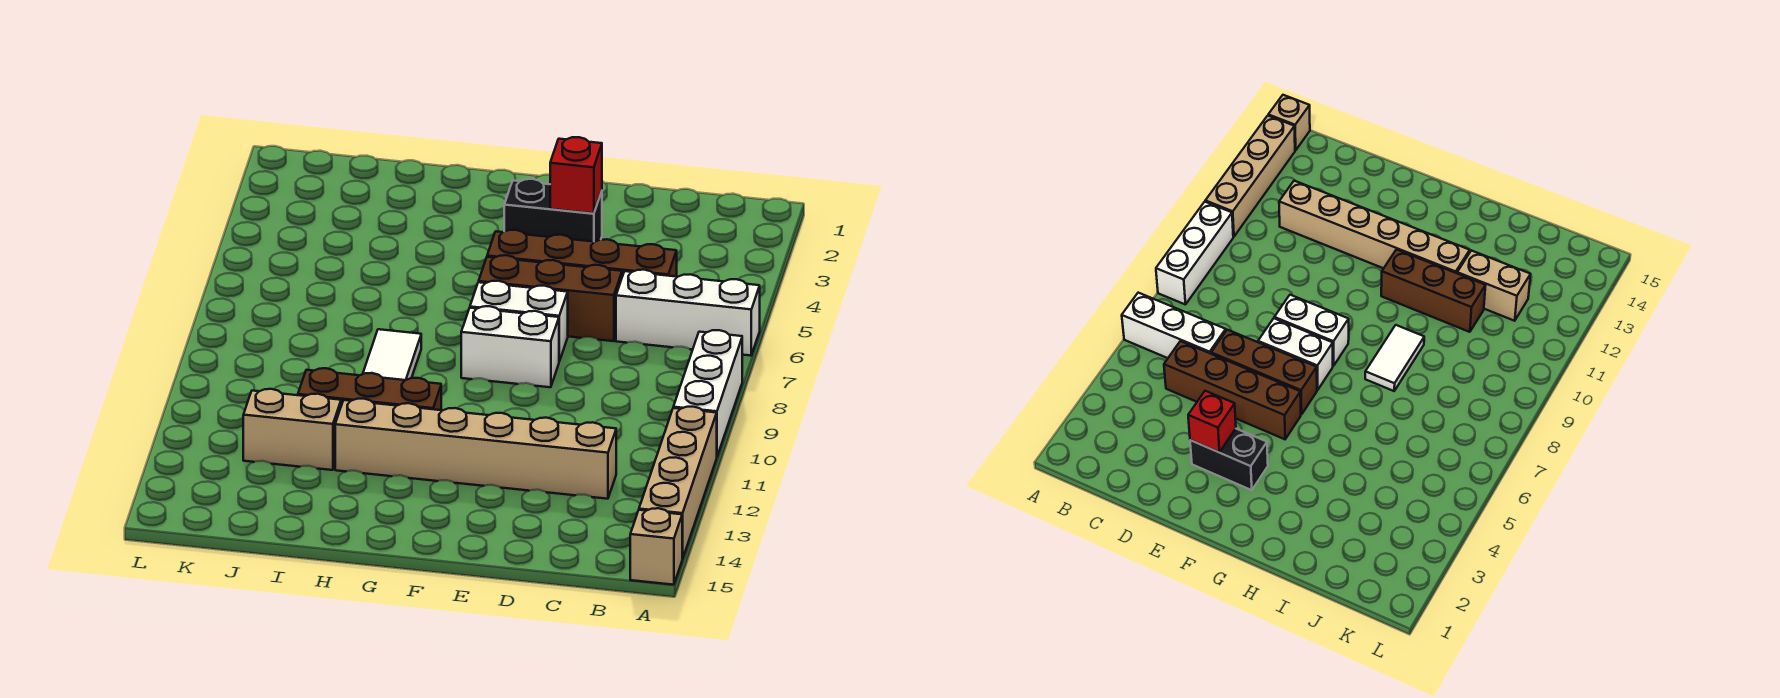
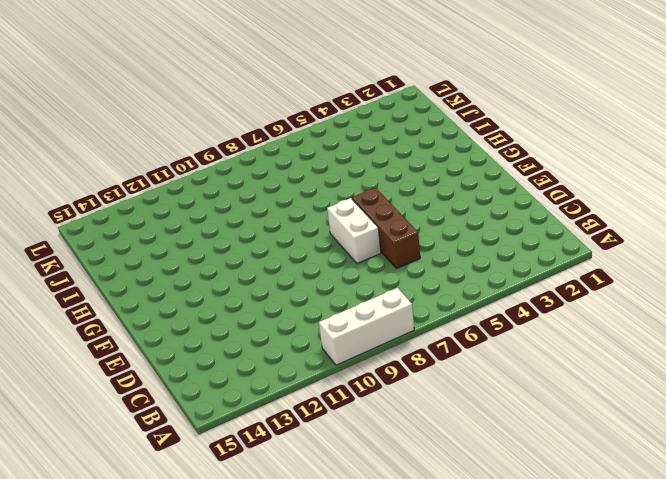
none -> white 1x3 brick [616,270,760,356]
none -> tan 1x4 brick [639,407,717,559]
none -> tan 1x1 brick [630,508,682,585]

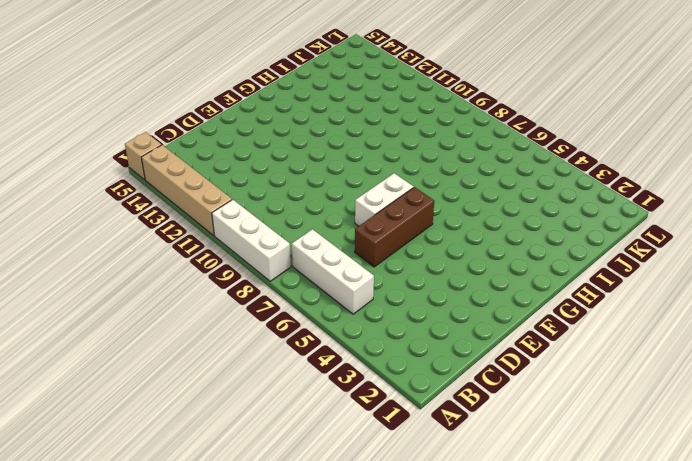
white 1x3 brick [292,229,374,314] -> white 1x3 brick turned to [616,270,760,356]
none -> brown 1x4 brick [487,230,677,277]
none -> tan 1x6 brick [335,399,616,499]
none -> black 1x2 brick [504,179,602,242]

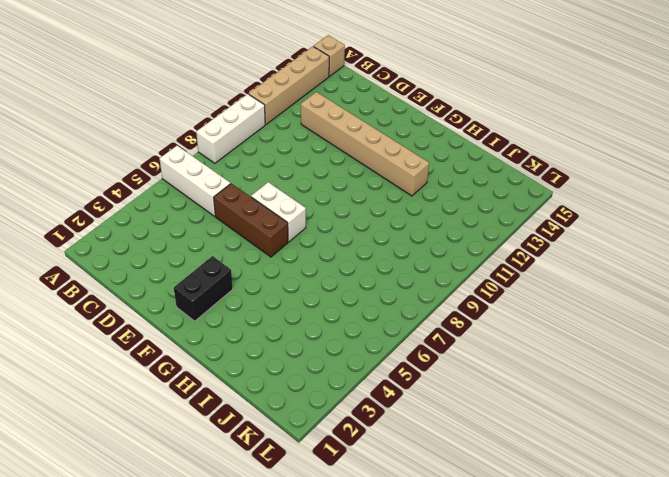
black 1x2 brick [174,256,233,321] -> black 1x2 brick turned to [504,179,602,242]
none -> brown 1x4 brick [487,230,677,277]
none -> white 1x2 brick [461,306,559,387]
none -> brown 1x3 brick [298,368,441,410]

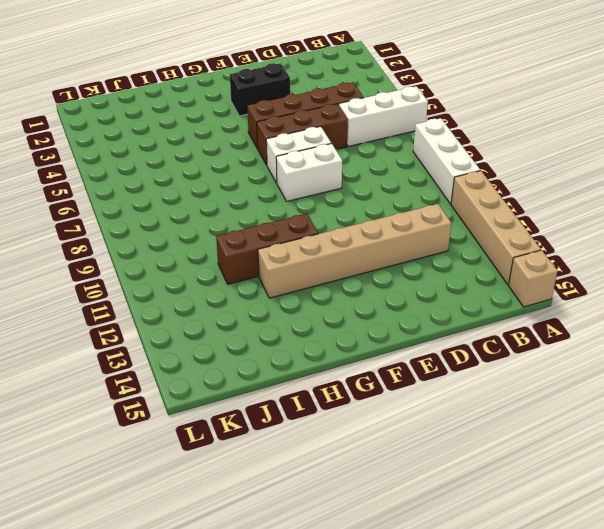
none -> white 1x2 tile [363,329,421,380]
none -> tan 1x2 brick [243,389,341,470]
none -> red 1x1 brick [550,137,602,213]

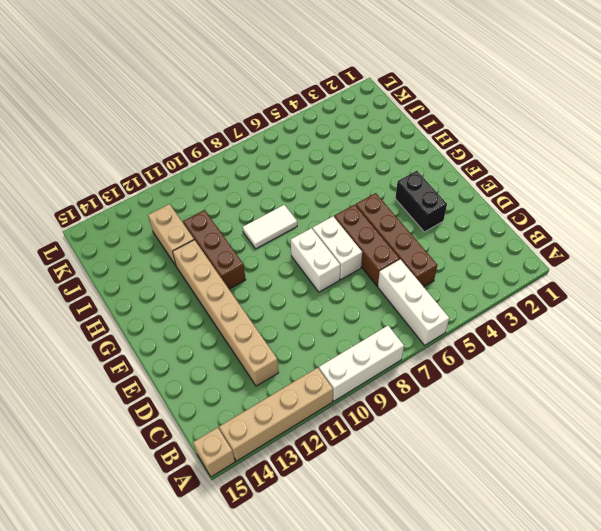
none -> red 1x1 brick [550,137,602,213]

